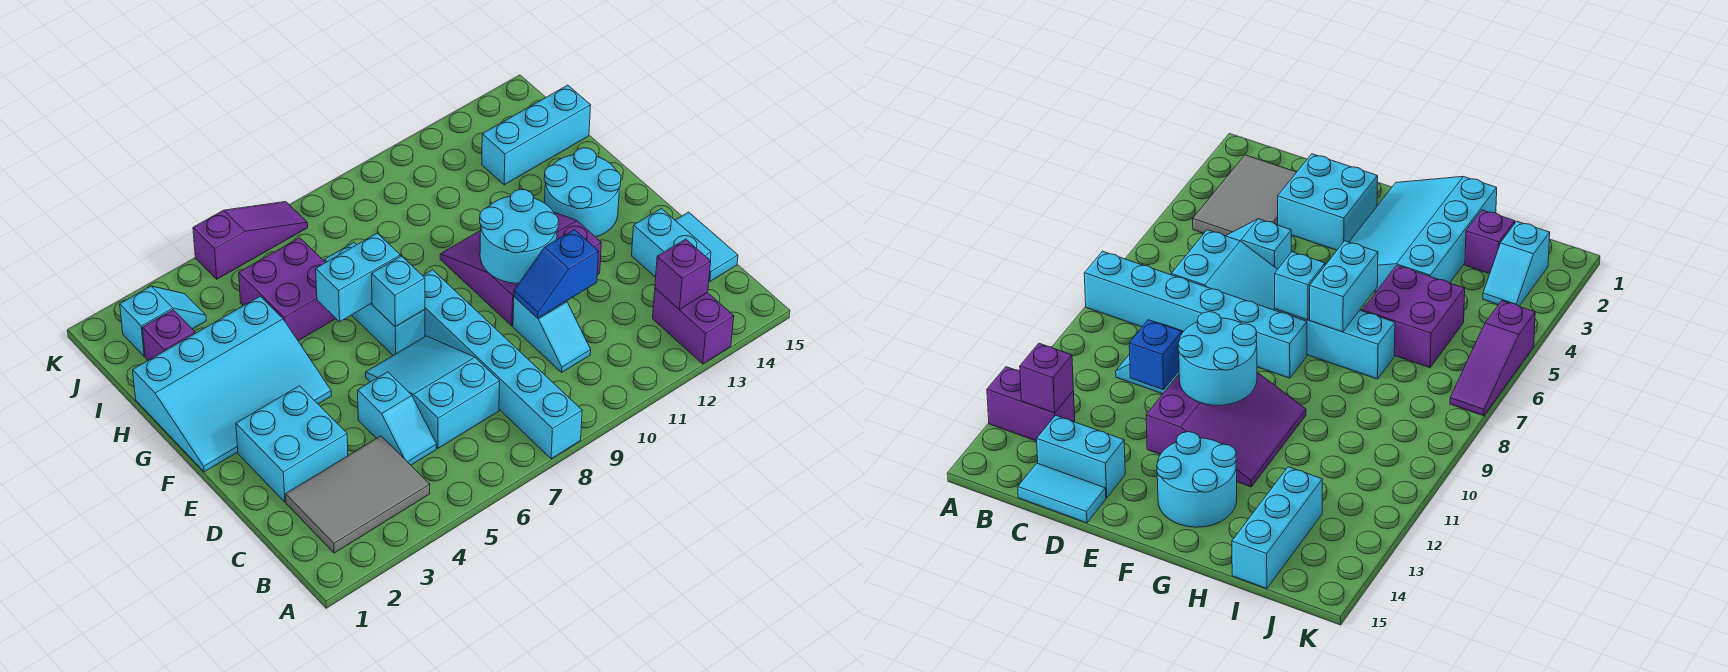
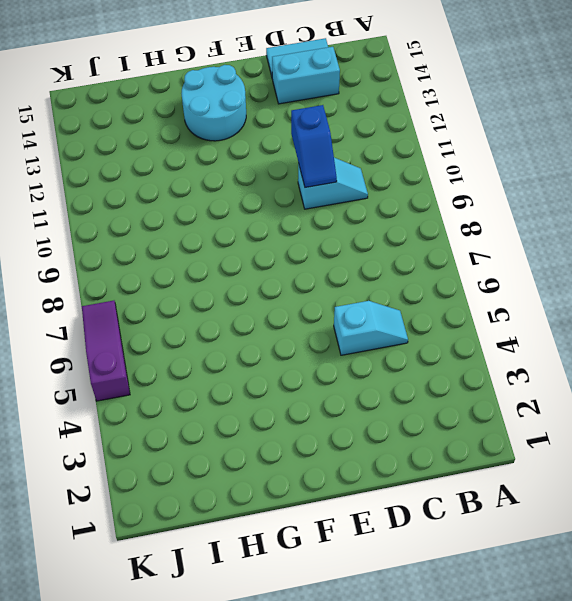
none -> cyan 1x6 brick [423,270,582,459]
none -> purple 1x2 brick [653,288,734,364]
none -> grey 2x3 tile [286,436,430,553]

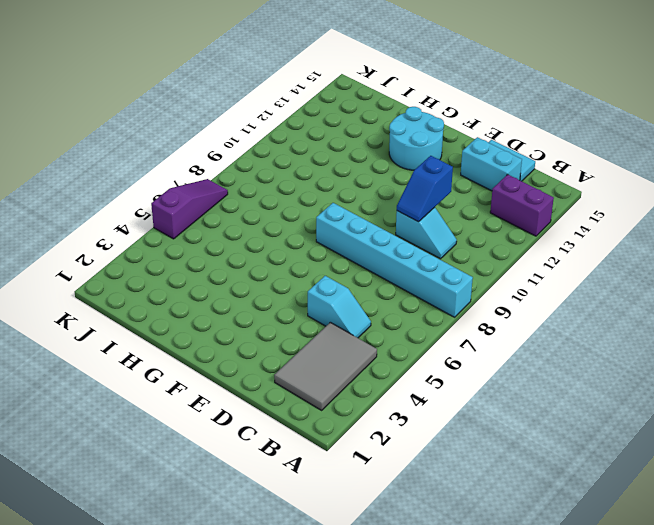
none -> cyan 2x3 slope [366,336,500,448]
none -> cyan 2x2 brick [236,386,348,502]
none -> purple 3x3 slope [440,212,601,326]

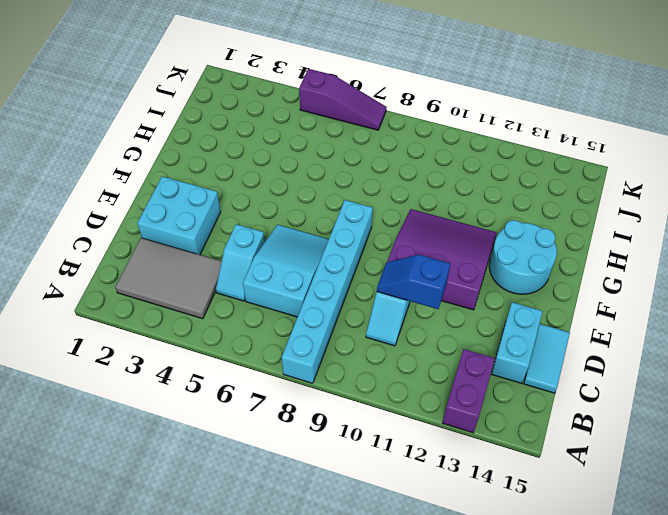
none -> cyan 3x4 slope [133,296,332,472]
none -> cyan 1x3 brick [325,243,425,355]
none -> purple 2x2 brick [239,238,336,341]

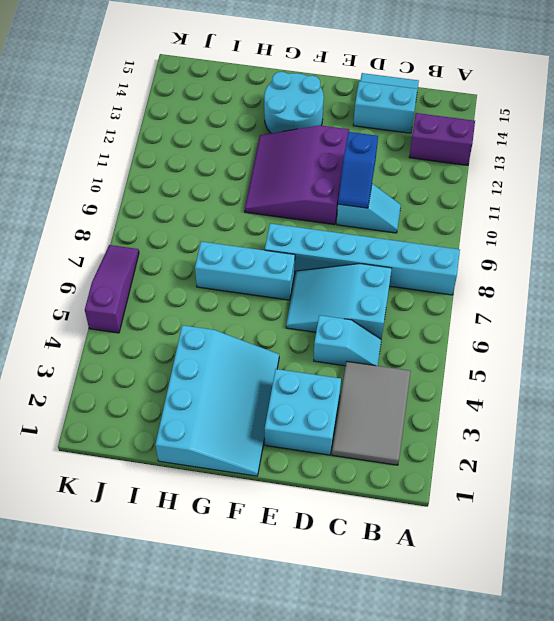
none -> purple 2x2 brick [239,238,336,341]
none -> purple 1x1 brick [142,310,195,360]
none -> cyan 1x3 brick [482,85,591,185]

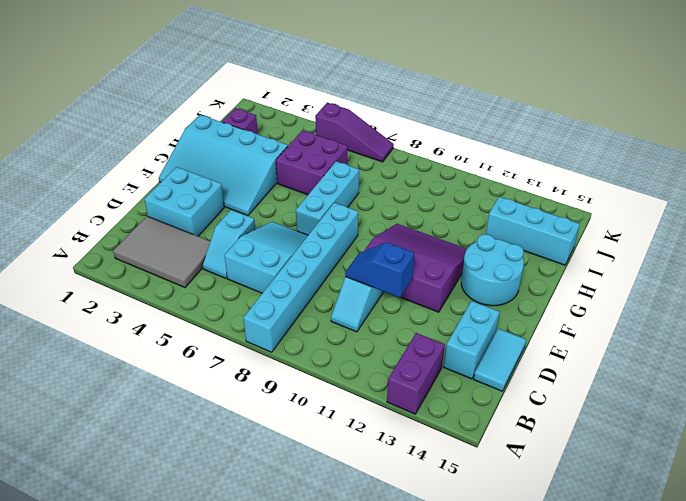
none -> cyan 1x2 slope [120,286,207,356]
none -> purple 1x1 brick [655,239,711,309]
none -> cyan 2x2 round brick [480,189,559,283]

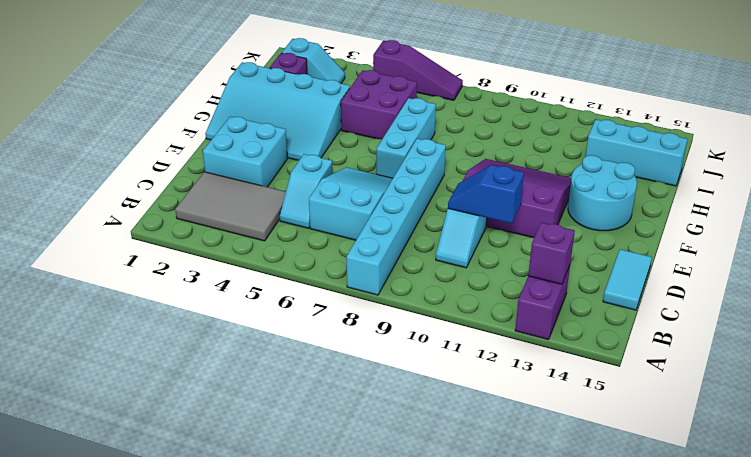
none -> cyan 1x2 brick [632,209,711,277]
none -> cyan 2x2 round brick [480,189,559,283]
none -> cyan 1x1 brick [372,256,425,327]

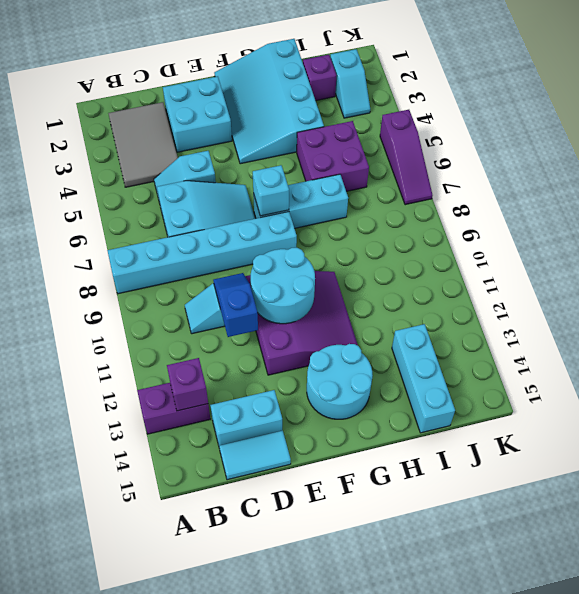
none -> cyan 1x2 brick [316,233,400,322]

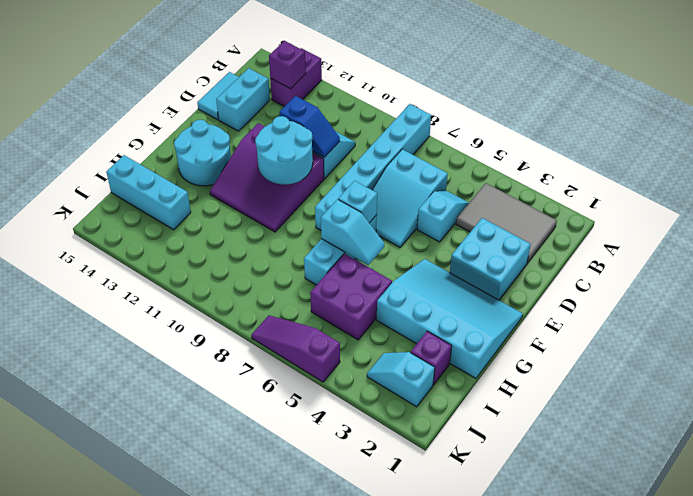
cyan 1x2 slope [321,199,384,265] -> cyan 1x2 brick [316,233,400,322]

